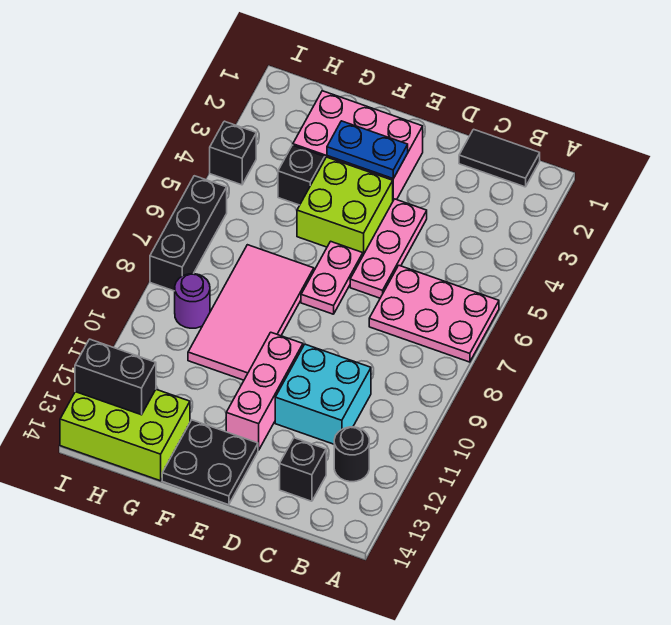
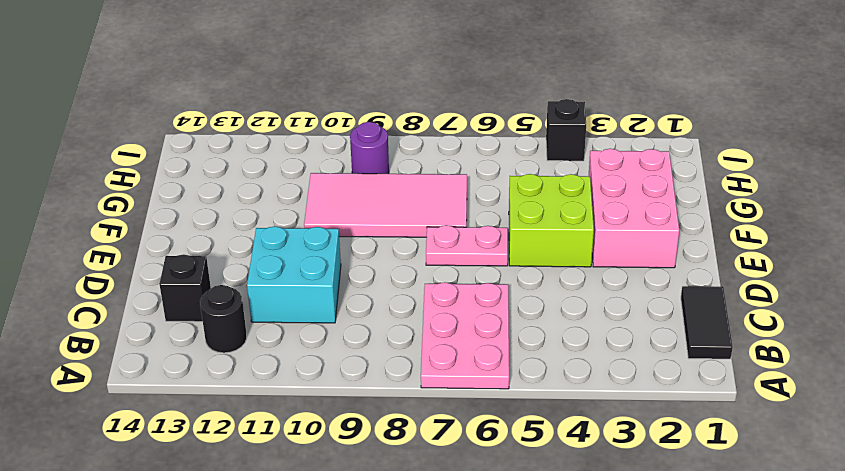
none -> pink 1x3 plate [350,199,427,298]
none -> pink 1x3 brick [226,332,303,450]
none -> black 2x2 plate [162,420,258,505]

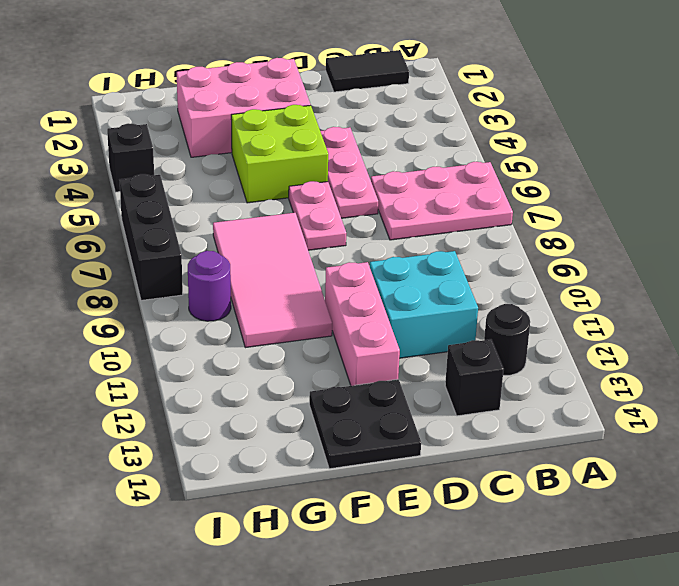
none -> black 1x1 brick [278,145,325,205]
none -> lime 2x3 brick [60,390,190,481]
none -> blue 1x2 plate [327,121,408,179]

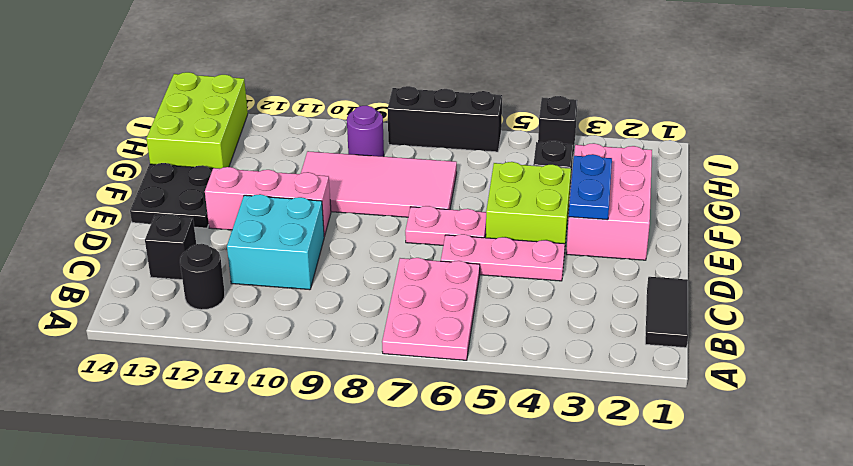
none -> black 1x2 brick [75,339,156,415]

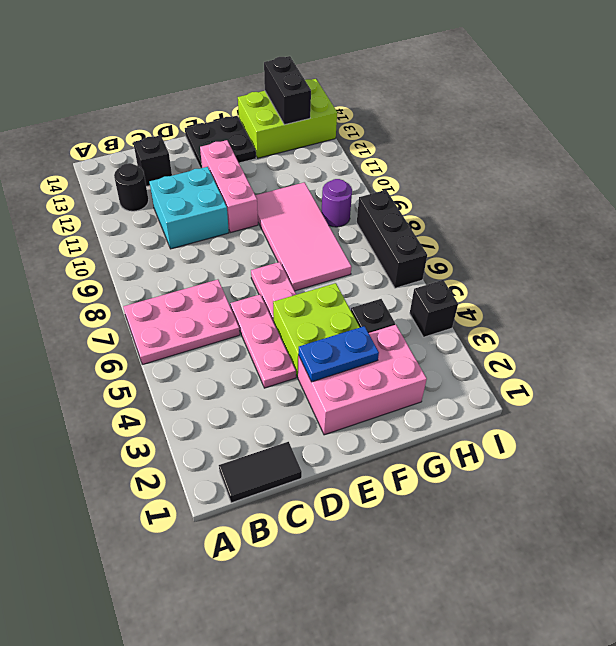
black 1x2 brick [264,56,311,125] -> black 1x2 brick turned to [75,339,156,415]

